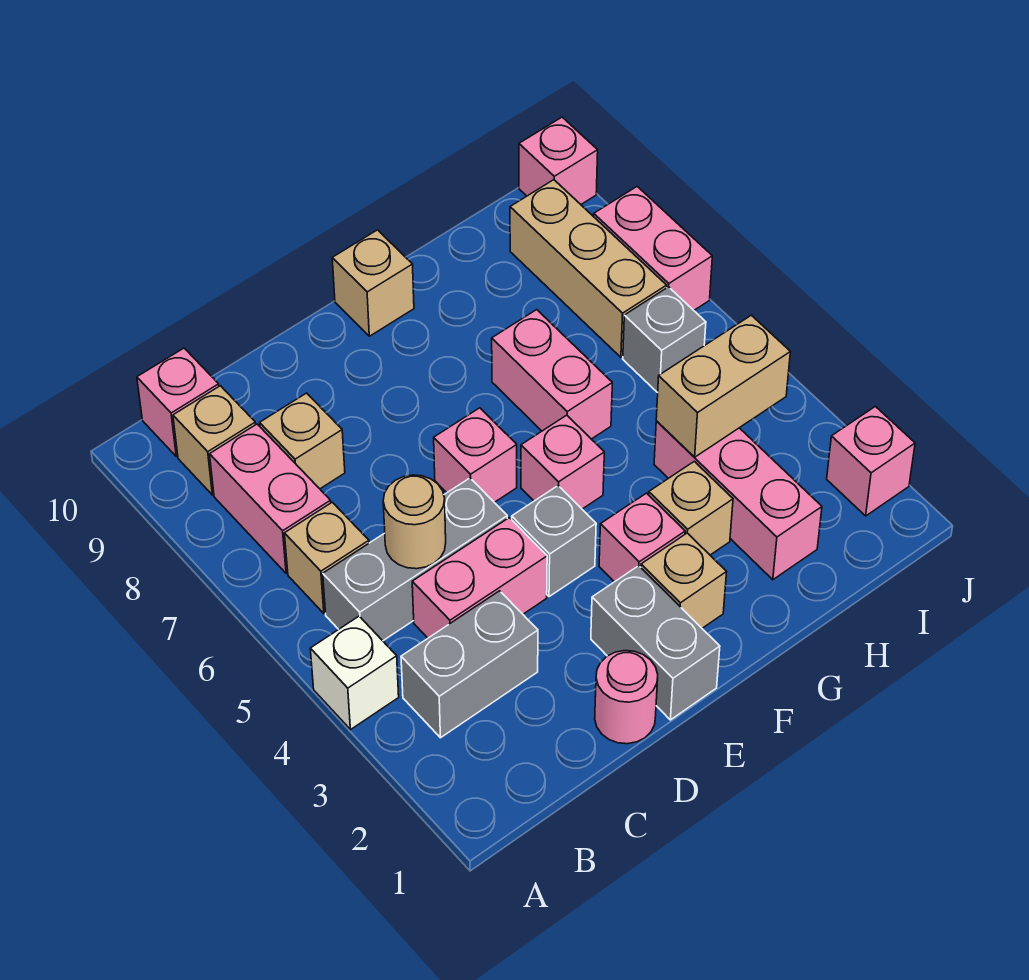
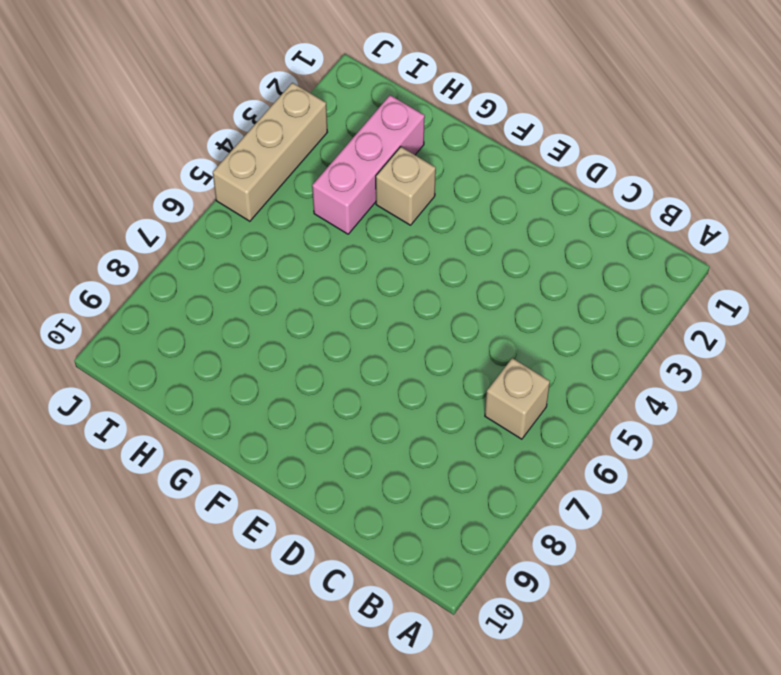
tan 1x3 brick [213,83,327,221] -> tan 1x3 brick moved to [510,180,667,357]
none -> white 1x1 brick [310,616,399,730]
none -> grey 1x2 brick [401,591,538,738]
none -> grey 1x3 brick [323,478,507,641]

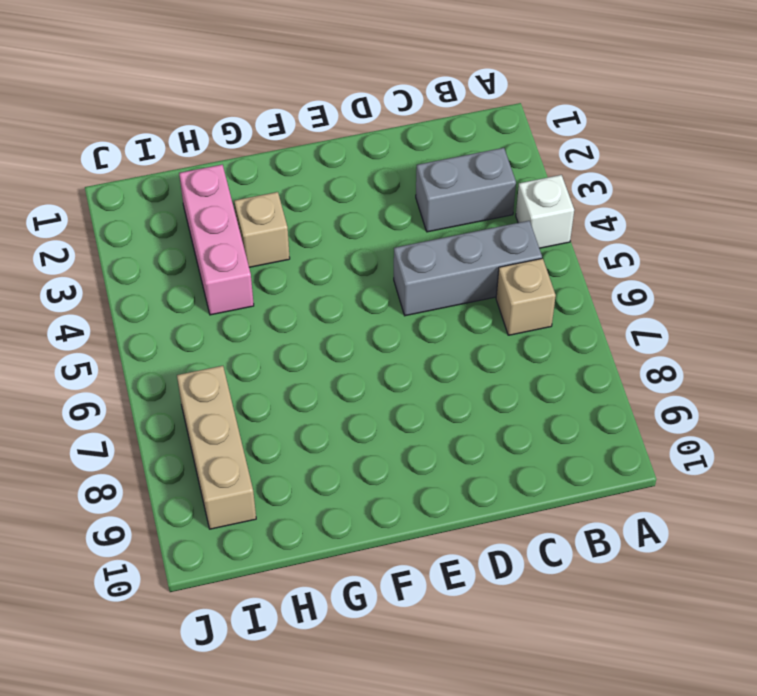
none -> pink 1x2 brick [210,424,331,573]
none -> tan 1x1 brick [173,386,256,495]
none -> pink 1x1 brick [137,348,219,457]

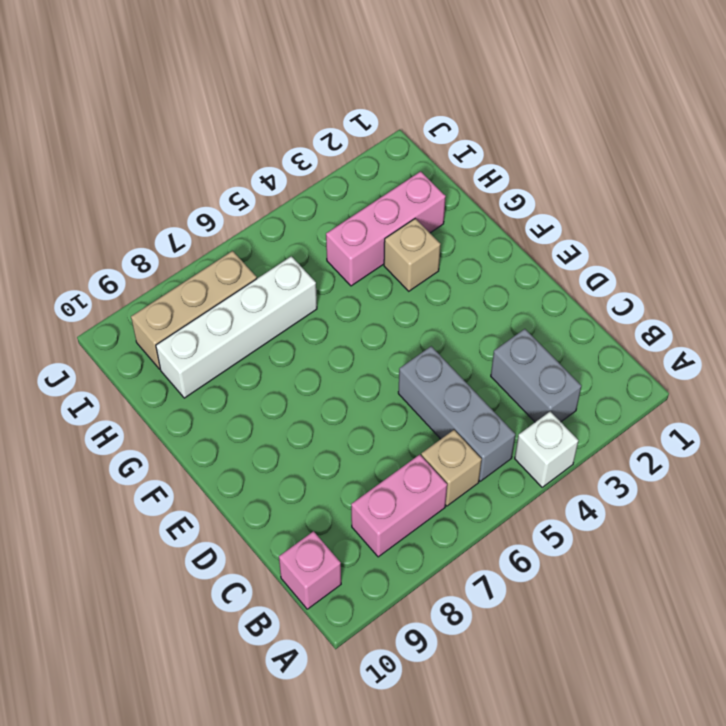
white 1x4 brick [156,256,317,398] -> none
none -> tan 1x1 brick [173,386,256,495]
none -> pink 1x2 brick [412,518,547,638]
none -> tan 1x1 brick [260,393,345,489]

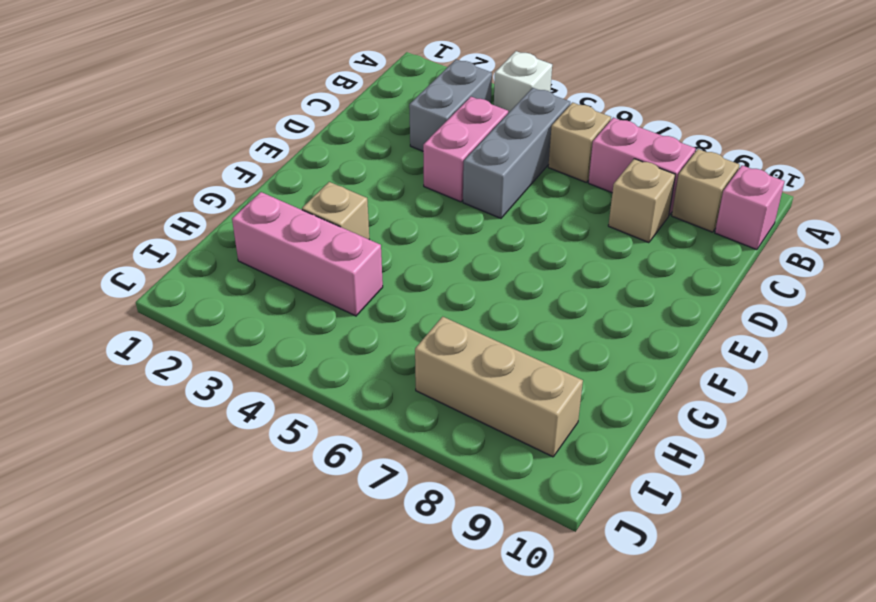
none -> pink 1x1 round brick [595,651,658,744]
none -> grey 1x2 brick [591,566,720,720]
none -> grey 1x1 brick [512,486,596,597]

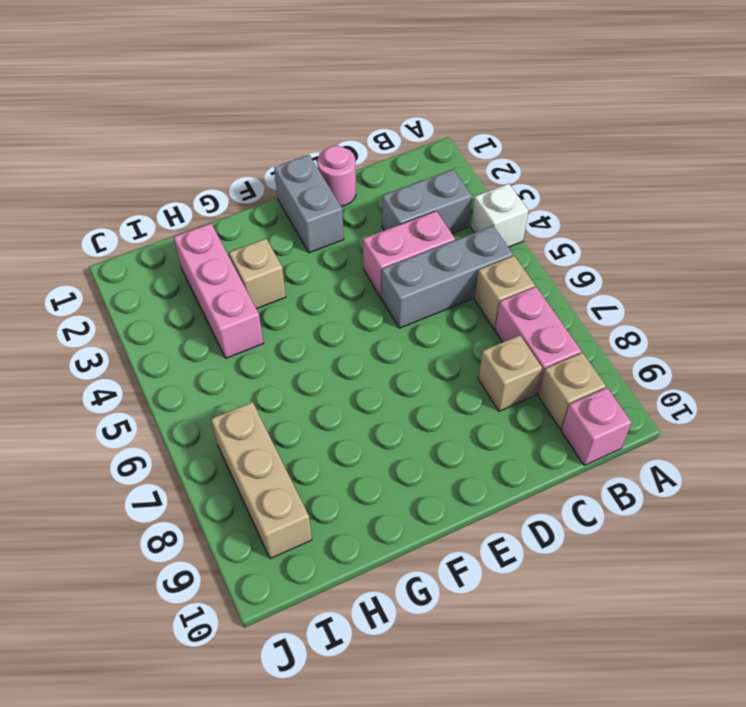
none -> grey 1x1 brick [512,486,596,597]
none -> pink 1x1 brick [434,408,517,502]
none -> tan 1x1 brick [641,533,727,628]

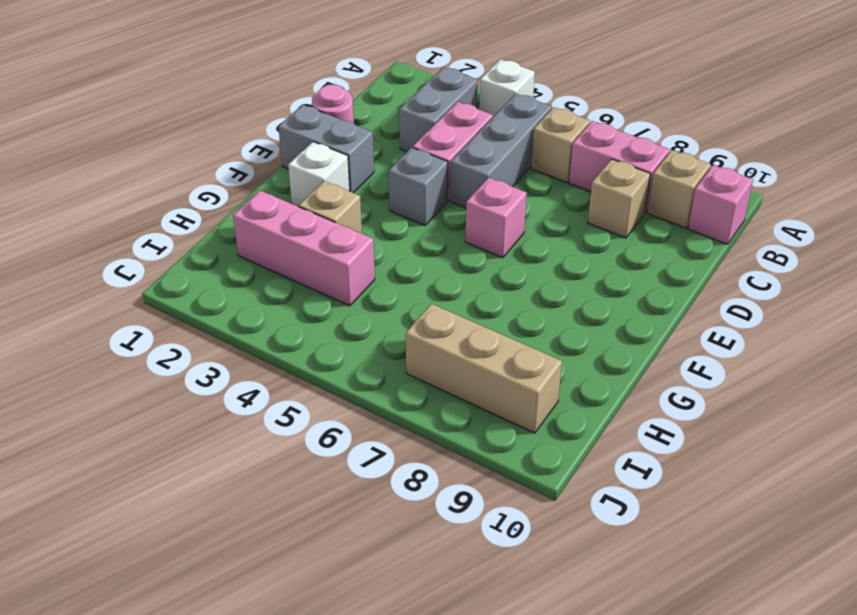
white 1x1 brick [288,142,350,207] -> tan 1x1 brick [641,533,727,628]
none -> pink 1x1 brick [599,493,685,582]
none -> pink 1x1 brick [521,415,604,509]
none -> tan 1x1 brick [332,230,414,336]

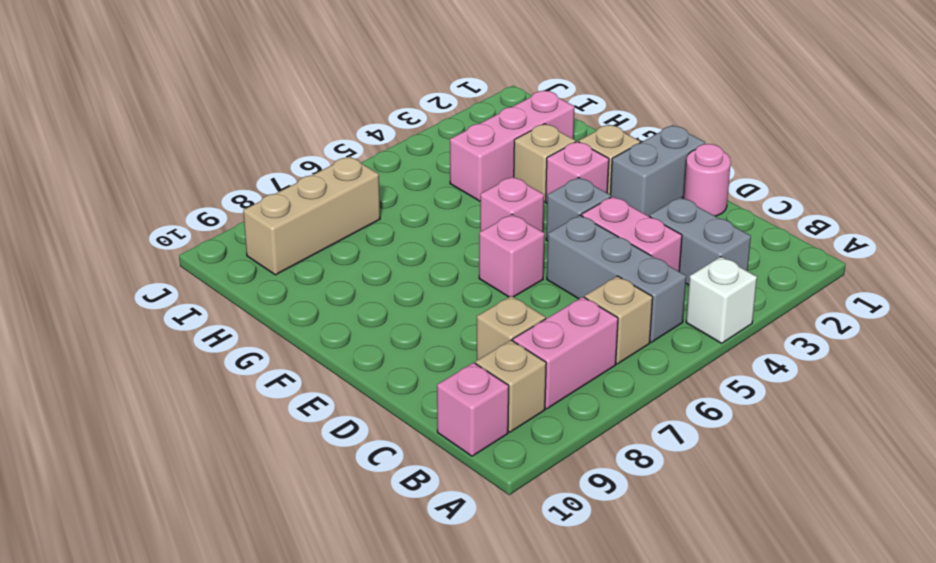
none -> tan 1x1 brick [332,230,414,336]
none -> pink 1x2 brick [492,310,612,439]
none -> grey 1x1 brick [623,287,706,393]

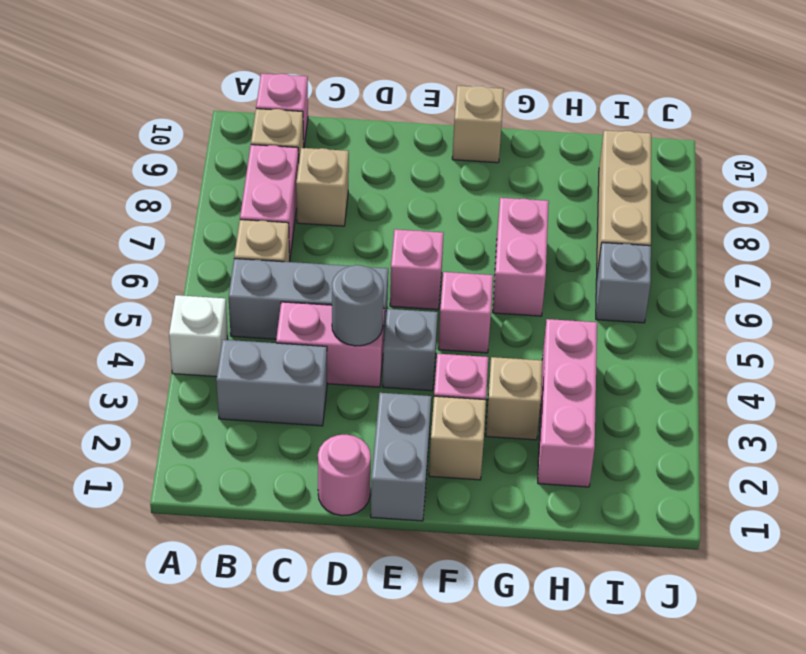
grey 1x1 round brick [332,265,384,346] -> none
none -> pink 1x1 brick [827,406,915,516]
none -> pink 1x2 brick [594,187,712,310]
none -> pink 1x1 brick [519,117,598,204]

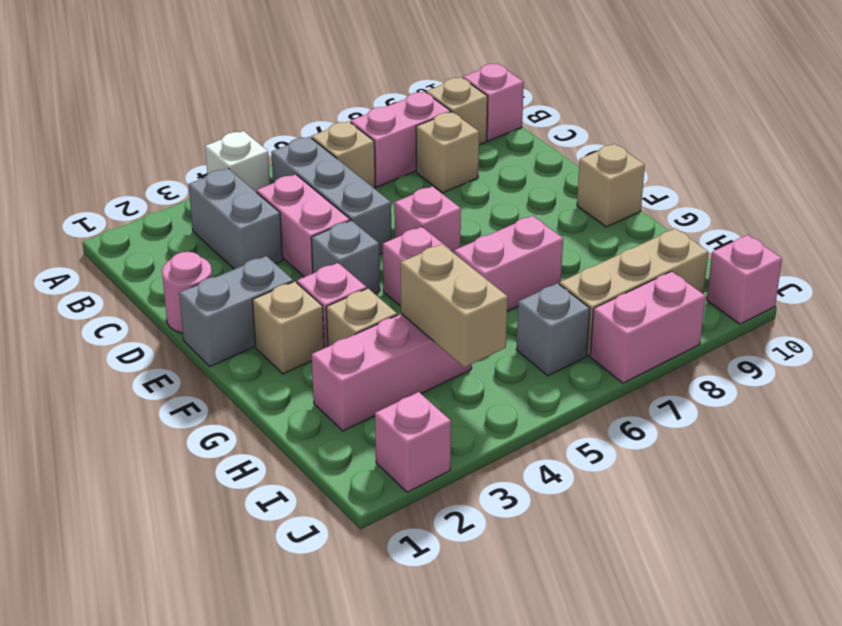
none -> tan 1x1 round brick [383,475,446,569]

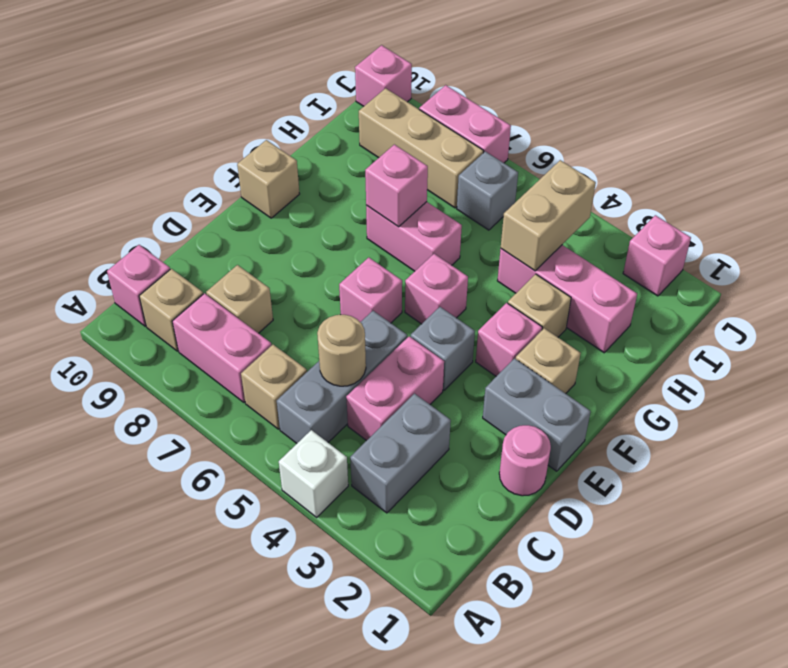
pink 1x1 brick [365,144,428,227] -> none

